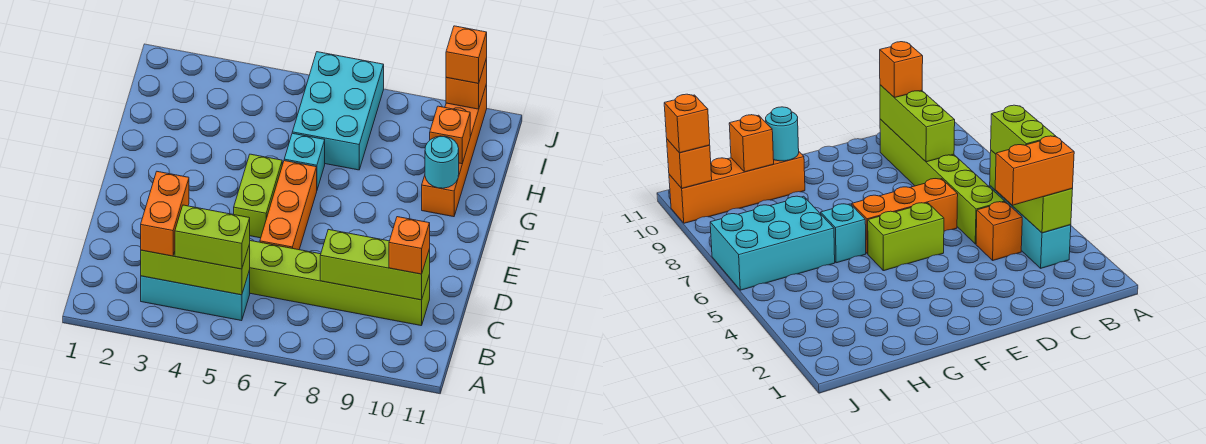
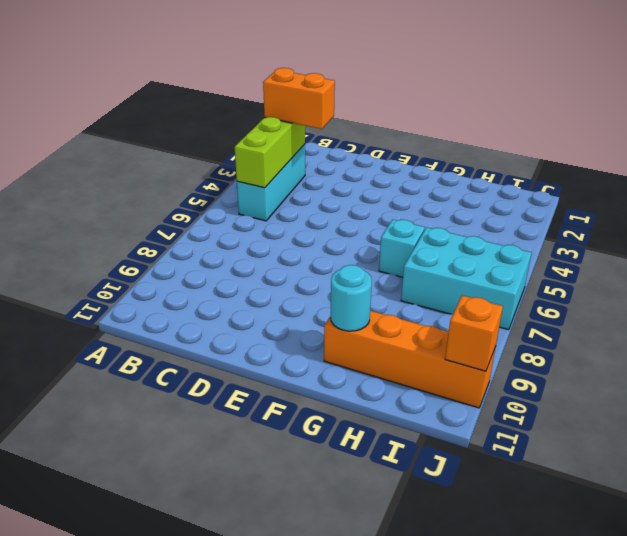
none -> orange 1x1 brick [976,202,1022,260]
none -> lime 1x6 brick [250,241,430,326]
none -> orange 1x3 brick [260,161,317,250]

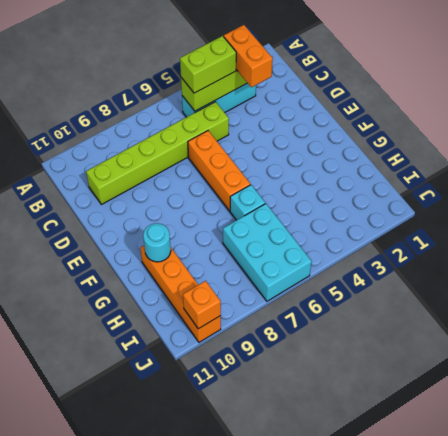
none -> orange 1x1 brick [976,202,1022,260]
none -> lime 1x2 brick [234,154,282,238]
none -> lime 1x3 brick [320,229,430,300]

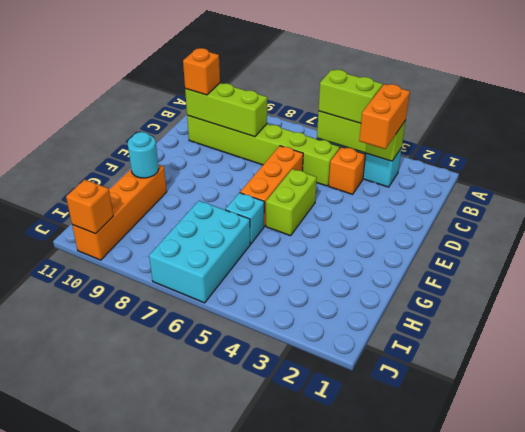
none -> orange 1x1 brick [430,106,470,164]
none -> orange 1x1 brick [446,26,487,83]

